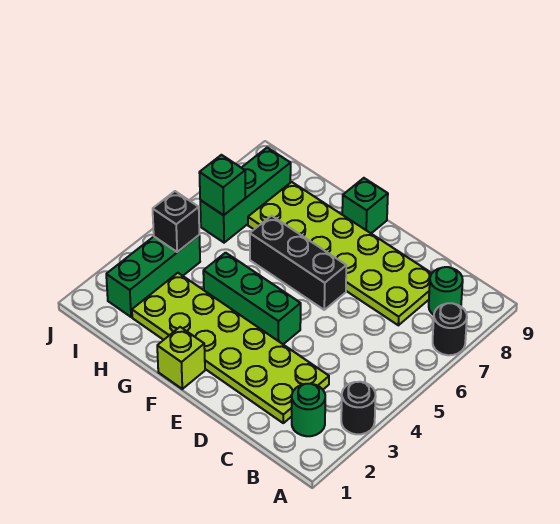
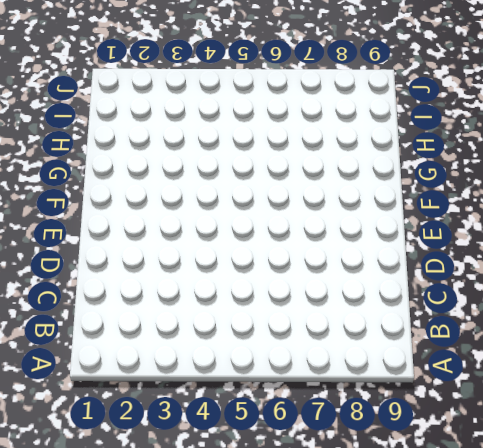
none -> black 1x1 round brick [341,382,376,434]
none -> black 1x1 round brick [433,303,467,355]
none -> green 1x1 round brick [292,384,325,436]

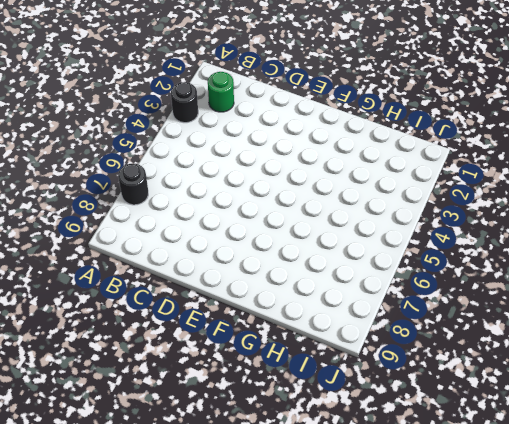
none -> green 1x1 round brick [429,267,463,315]
none -> lime 2x6 plate [132,273,329,423]
none -> lime 2x6 plate [248,182,432,325]

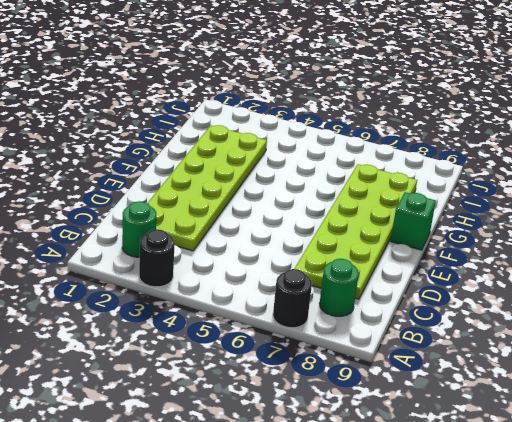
none -> green 1x3 brick [203,253,301,344]
none -> black 1x3 brick [250,216,346,310]
none -> lime 1x1 brick [157,327,205,389]

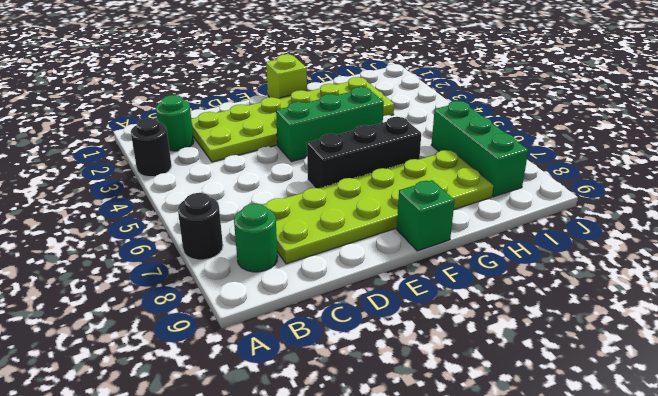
none -> green 1x3 brick [106,235,200,317]
none -> black 1x1 brick [153,191,199,252]
none -> green 1x1 brick [199,155,245,215]

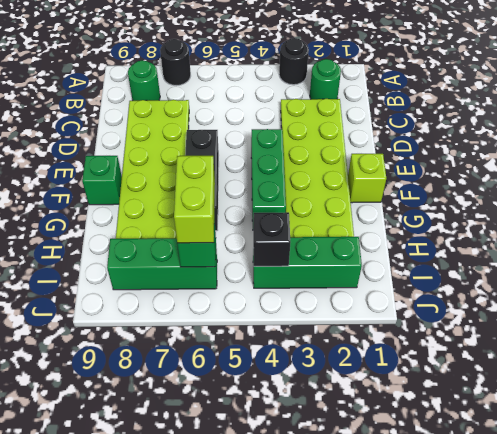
lime 1x2 brick [174,156,215,243] -> none

